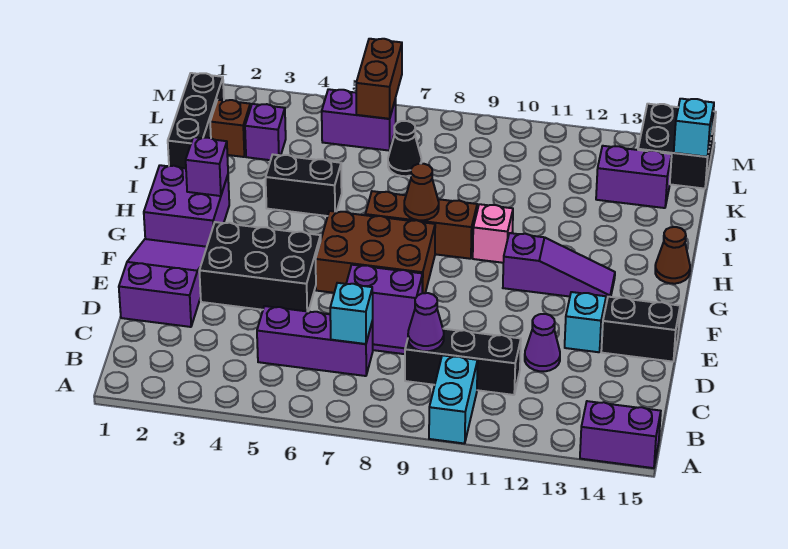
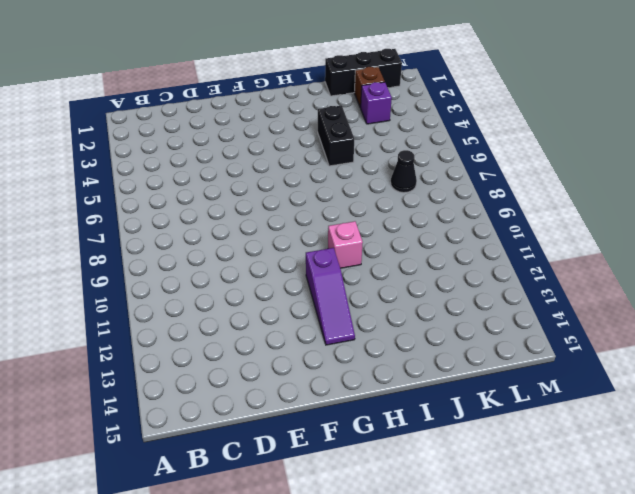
none -> cyan 1x2 brick [429,355,478,444]
none -> purple 1x2 brick [580,401,661,468]
none -> purple 1x3 brick [257,306,373,376]
none -> black 1x3 brick [405,329,521,395]

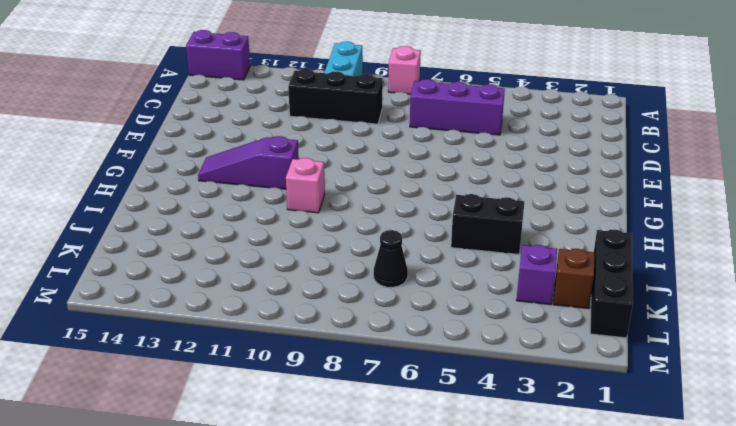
pink 1x1 brick [388,46,421,94] -> none
none -> purple 2x3 slope [119,239,207,327]
none -> purple 2x2 slope [346,265,423,354]
none -> purple 1x1 cone [525,314,560,371]
none -> black 2x3 brick [199,222,321,311]

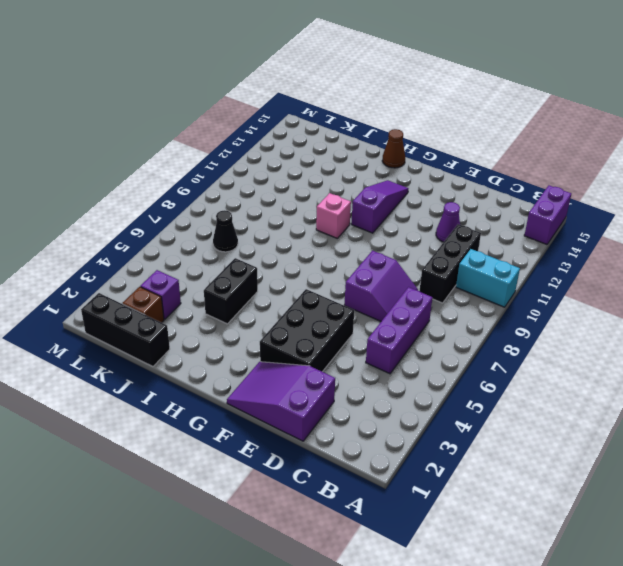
none -> cyan 1x1 brick [565,292,606,352]
none -> black 1x2 brick [601,297,680,362]
none -> brown 2x3 brick [316,211,435,293]
none -> purple 2x2 brick [144,165,229,247]

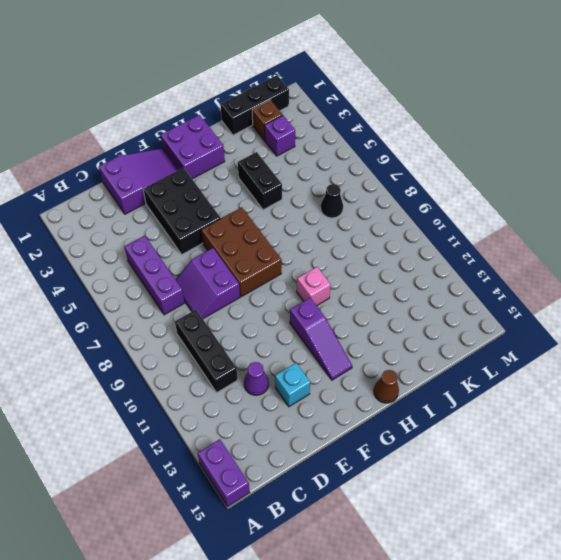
none -> cyan 1x2 brick [429,355,478,444]
none -> black 1x2 brick [601,297,680,362]
none -> brown 1x3 brick [365,191,477,259]
none -> purple 1x2 brick [596,146,672,208]

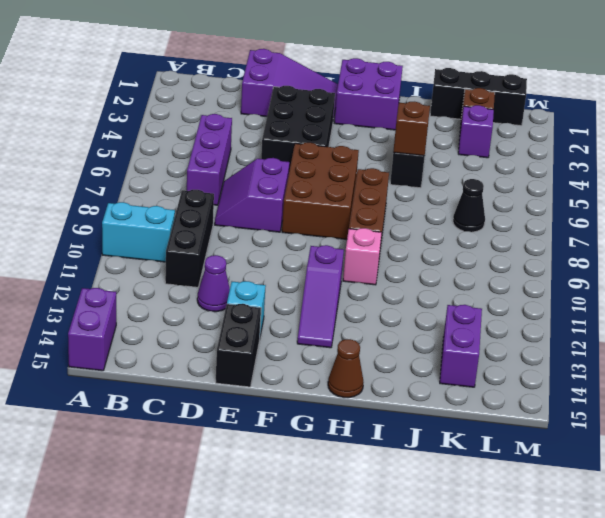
brown 1x1 brick [393,102,430,156] -> none
none -> purple 1x2 brick [322,89,396,151]
none -> black 2x2 brick [638,104,716,189]
none -> cyan 1x1 brick [330,283,373,344]
none -> purple 1x1 cone [408,293,444,351]

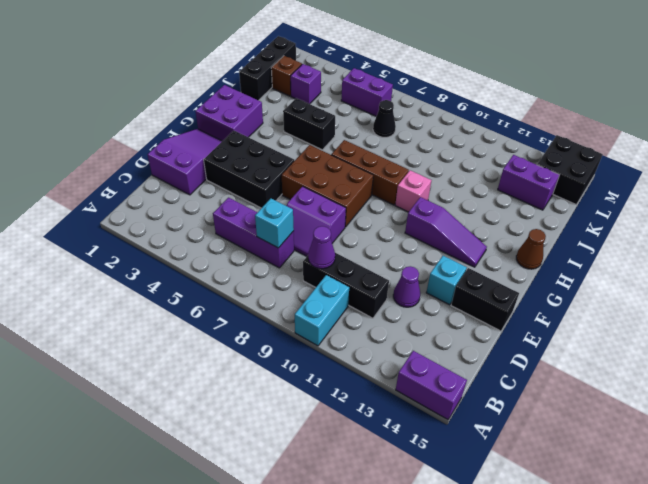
none -> purple 1x1 brick [186,137,228,196]
none -> brown 1x1 cone [404,164,439,220]
none -> brown 1x2 brick [356,39,402,119]
none -> cyan 1x1 brick [674,99,714,157]

